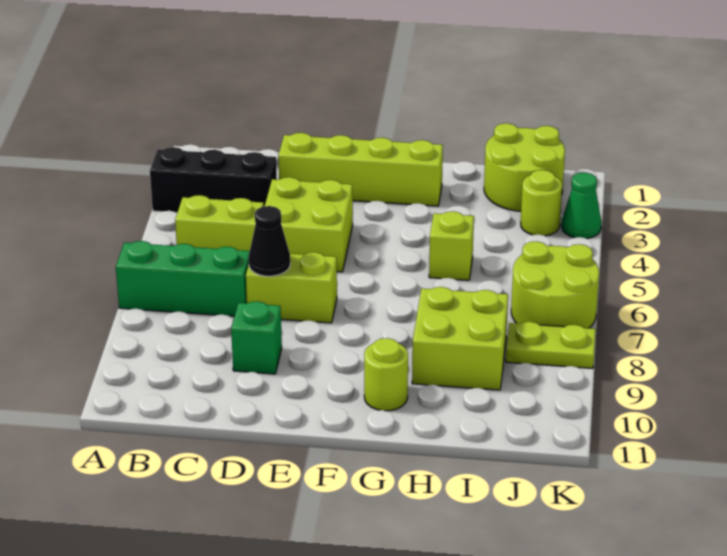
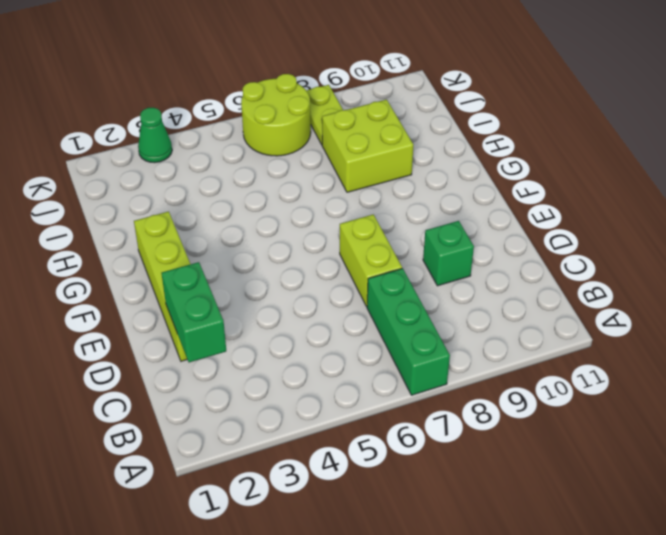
green 1x2 brick [162,262,226,362] -> none
none -> black 1x3 brick [150,147,277,213]
none -> lime 1x2 brick [175,195,264,251]
none -> lime 2x2 brick [265,177,353,272]

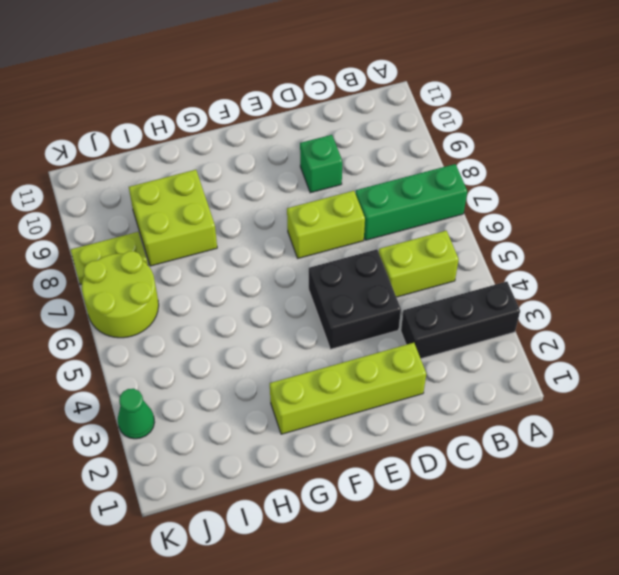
black 2x2 brick [309,249,401,349] -> lime 2x2 brick [265,177,353,272]
none -> lime 1x1 round brick [364,338,408,411]
none -> lime 1x1 brick [429,211,474,280]
none -> lime 2x2 round brick [484,123,565,211]

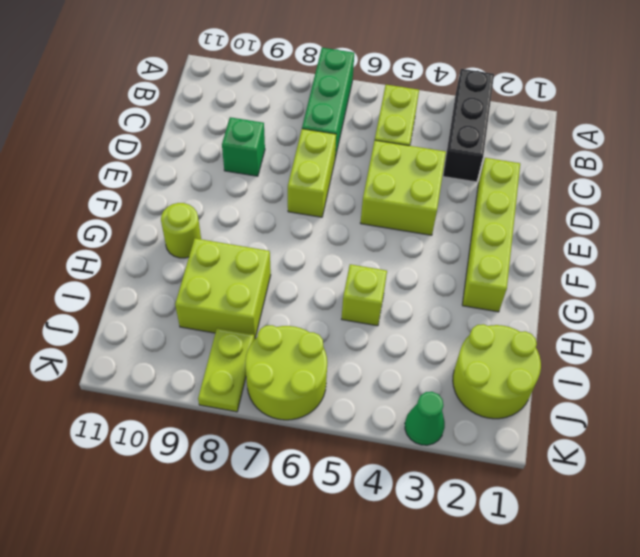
none -> lime 1x1 round brick [521,170,562,236]
none -> black 1x1 cone [249,206,290,276]

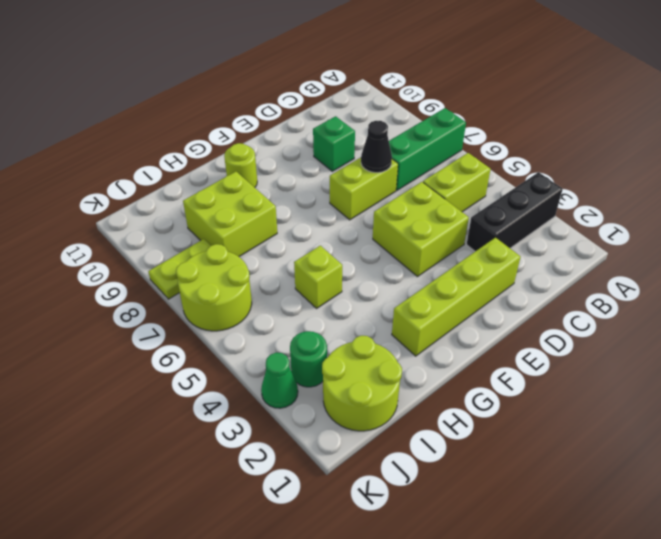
green 1x1 round brick [290,331,327,387] -> lime 1x1 round brick [521,170,562,236]

